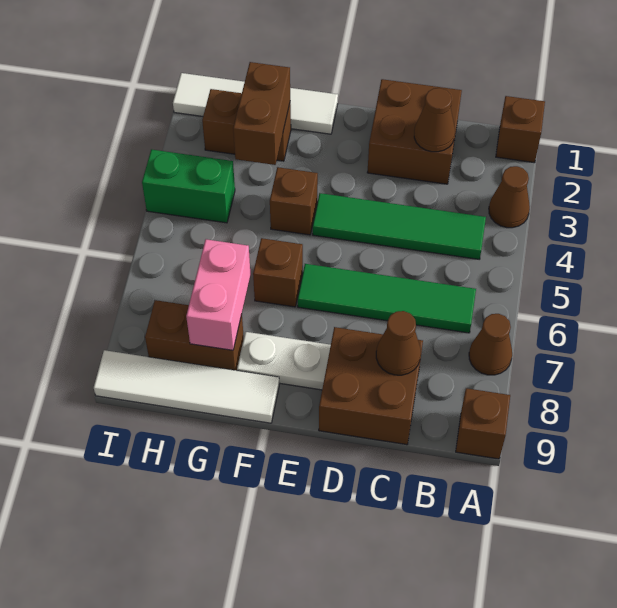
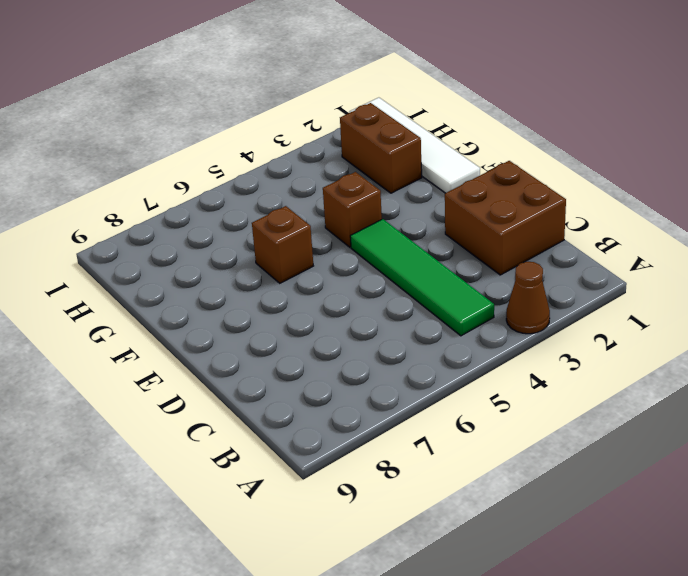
none -> brown 1x1 brick [496,96,545,163]
none -> brown 1x1 cone [469,314,512,375]
none -> brown 1x1 brick [456,388,510,459]

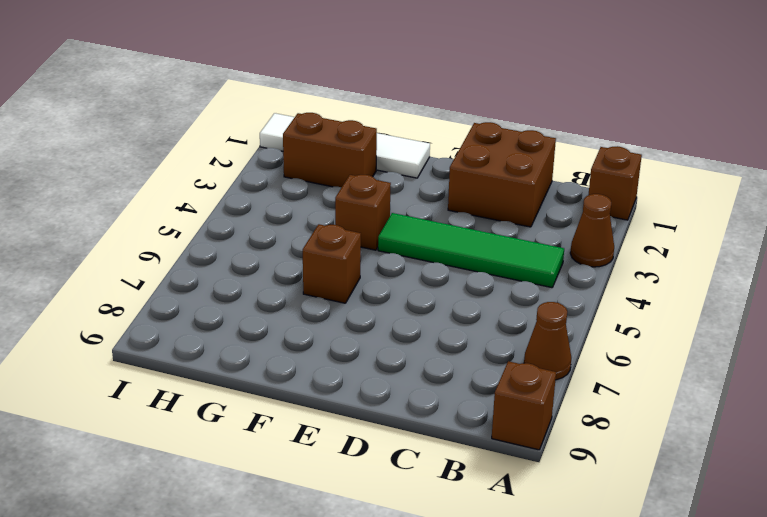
none -> green 1x4 tile [298,264,476,333]
none -> brown 2x2 brick [319,327,423,445]
none -> white 1x2 plate [237,332,331,390]

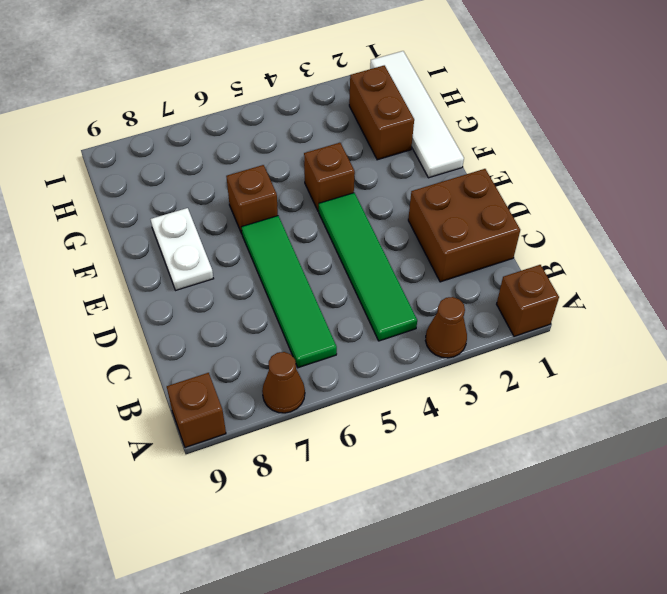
none -> brown 2x2 brick [319,327,423,445]
none -> white 1x4 tile [94,350,279,423]
none -> brown 1x2 brick [145,300,244,371]

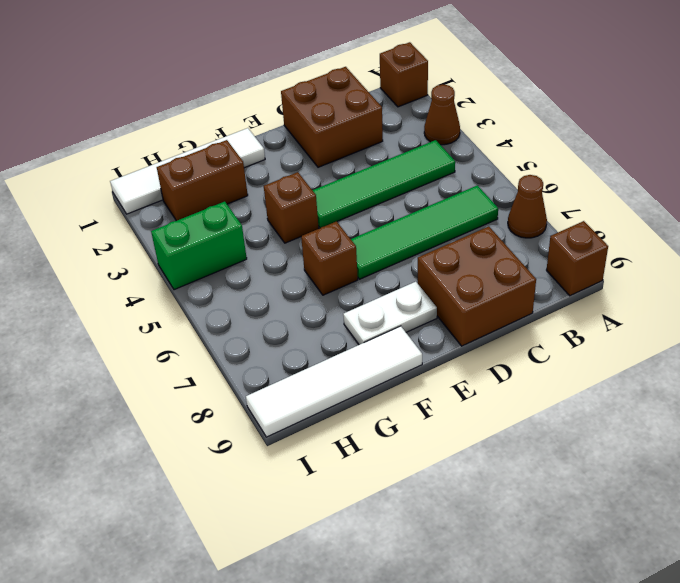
none -> brown 1x2 brick [145,300,244,371]
none -> brown 1x1 cone [414,88,455,152]
none -> brown 1x1 cone [376,311,421,375]

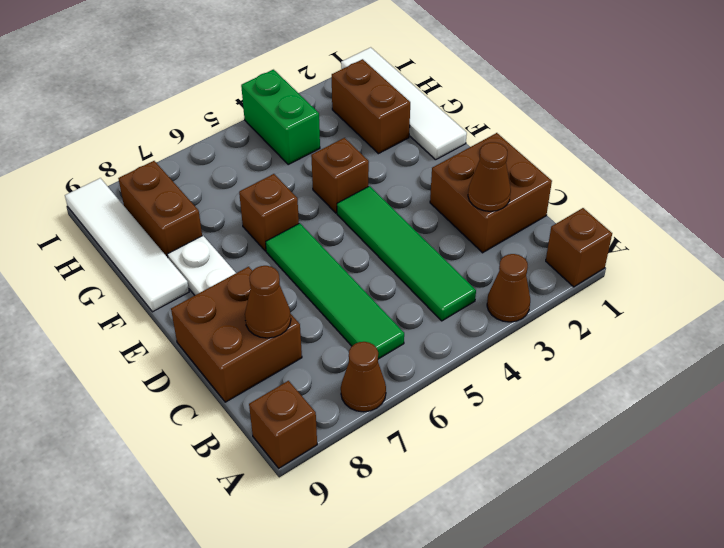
none -> brown 1x2 brick [233,62,290,165]
none -> pink 1x2 brick [186,239,251,350]

